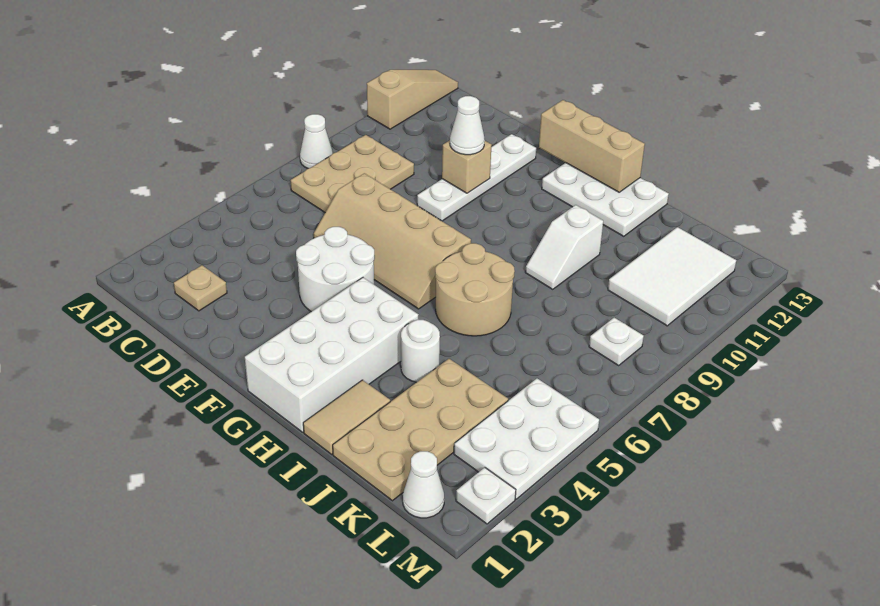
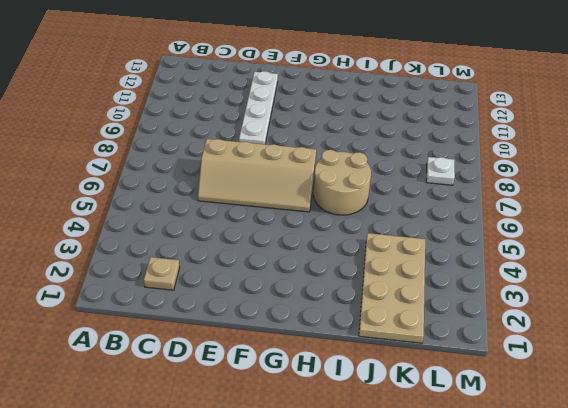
none -> white 1x1 cone [300,114,333,169]
none -> tan 1x3 slope [367,70,458,129]
none -> tan 2x3 plate [291,135,414,212]

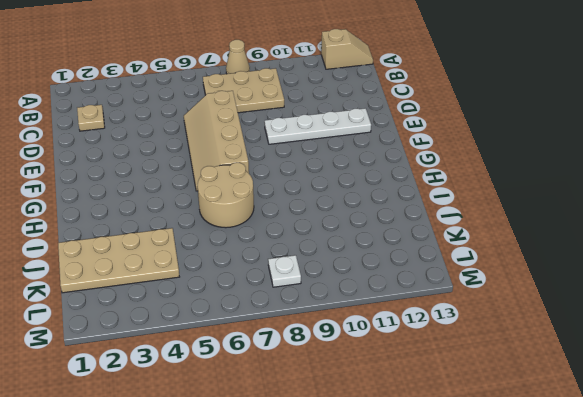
tan 1x1 cone [226,40,250,74] -> white 1x1 cone [300,114,333,169]
tan 1x2 slope [321,29,373,69] -> tan 1x3 slope [367,70,458,129]
none -> white 2x2 round brick [296,227,375,312]
none -> white 2x4 brick [245,278,418,432]
none -> white 2x3 plate [542,163,669,236]

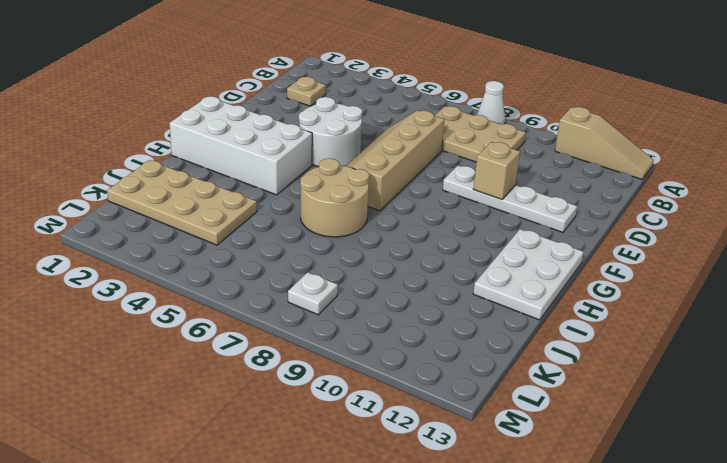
none -> tan 1x2 tile [303,380,390,454]
none -> white 1x1 round brick [401,320,440,382]
none -> white 1x2 slope [525,205,603,289]

